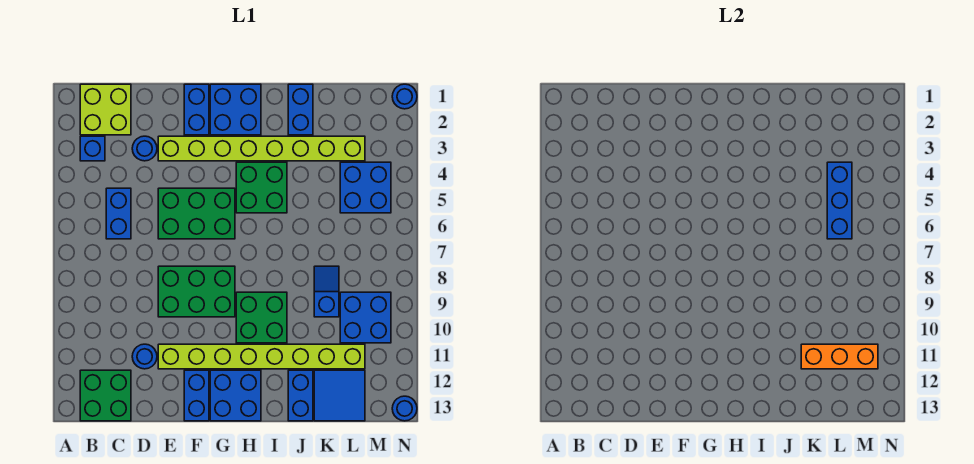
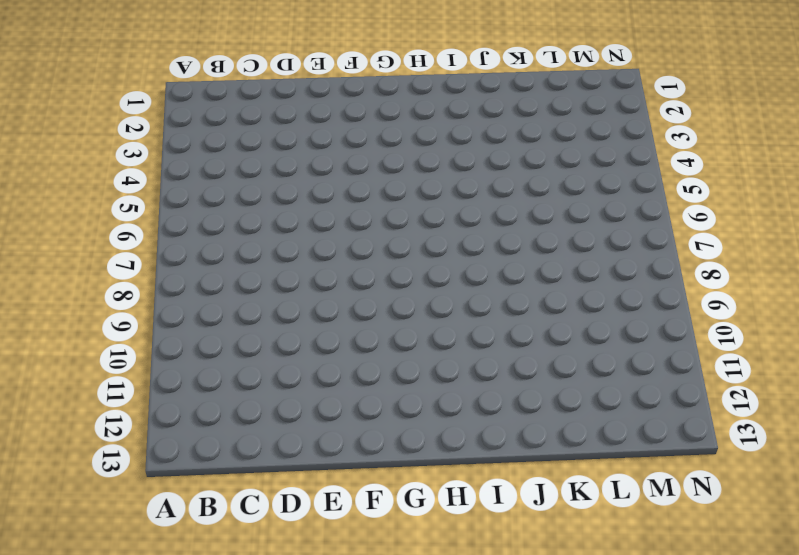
none -> lime 2x2 brick [80,84,131,135]
none -> blue 1x1 brick [80,136,105,161]
none -> green 2x2 brick [80,370,131,421]

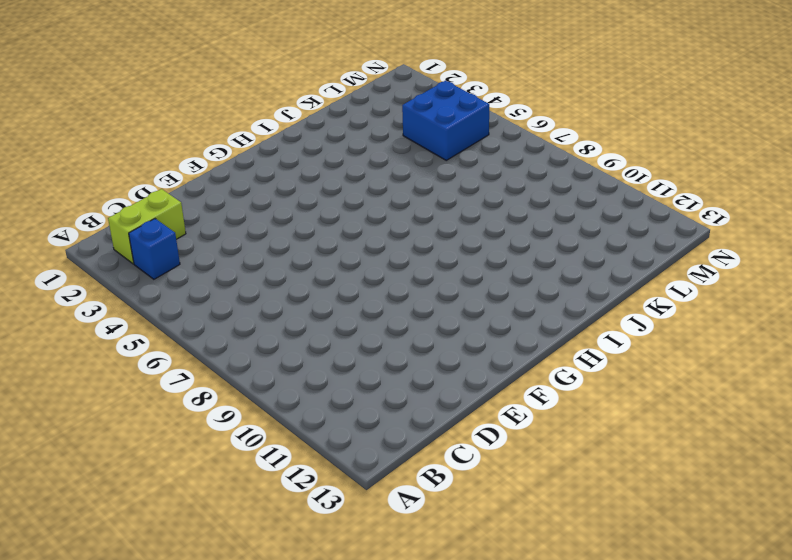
lime 1x2 brick [108,189,186,264] -> lime 2x2 brick [80,84,131,135]
none -> green 2x2 brick [80,370,131,421]
none -> blue 1x2 brick [106,188,131,239]
none -> blue 1x1 round brick [132,136,157,161]

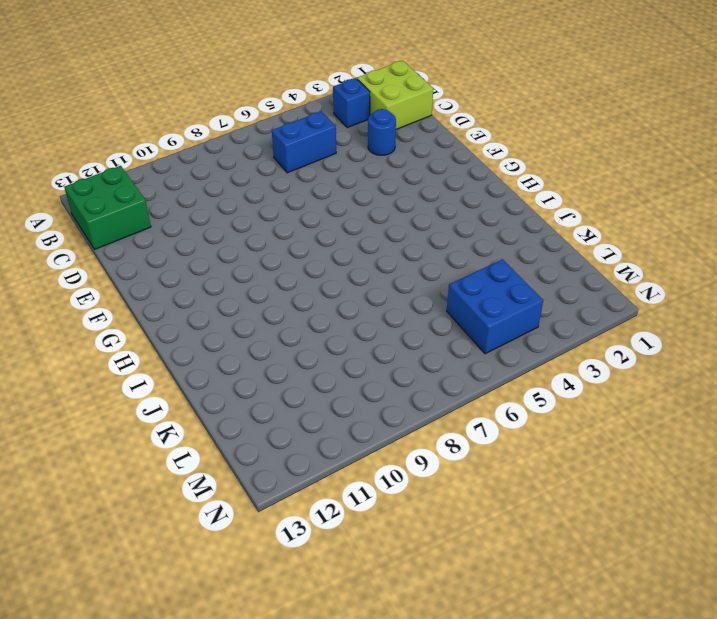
none -> blue 1x1 round brick [132,344,157,369]
none -> lime 1x8 brick [158,136,365,161]
none -> green 2x3 brick [158,188,235,239]

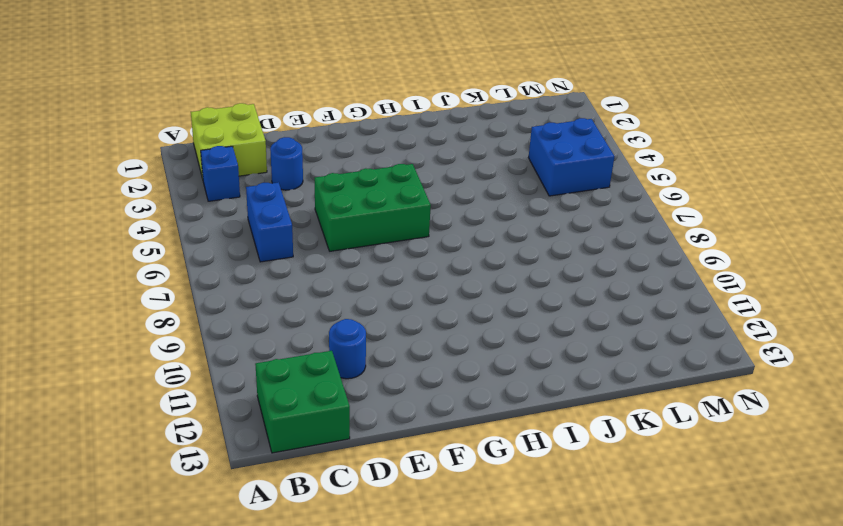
none -> lime 1x8 brick [158,136,365,161]
none -> green 2x3 brick [158,266,235,317]
none -> lime 1x8 brick [158,344,365,369]

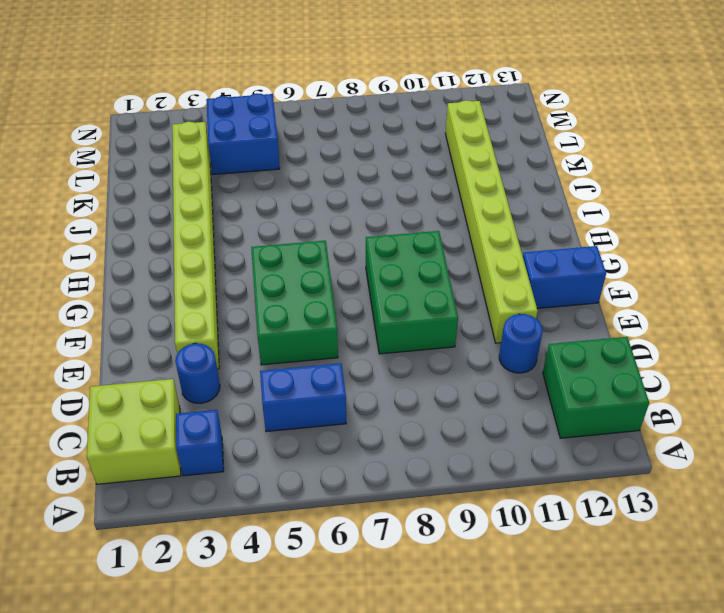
none -> blue 1x2 brick [184,84,209,135]
none -> blue 2x2 brick [210,84,261,135]
none -> blue 2x2 brick [210,370,261,421]

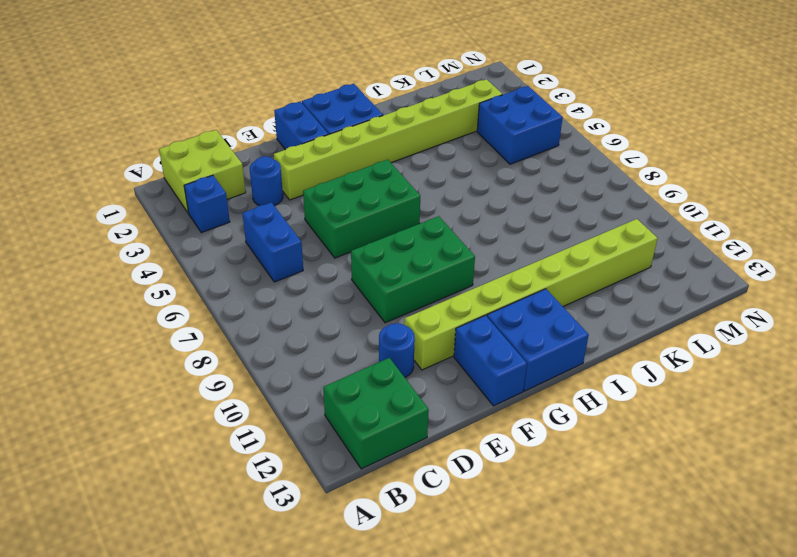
none -> green 2x2 brick [236,162,287,213]
none -> green 2x2 brick [236,292,287,343]
none -> blue 1x2 brick [288,84,313,135]

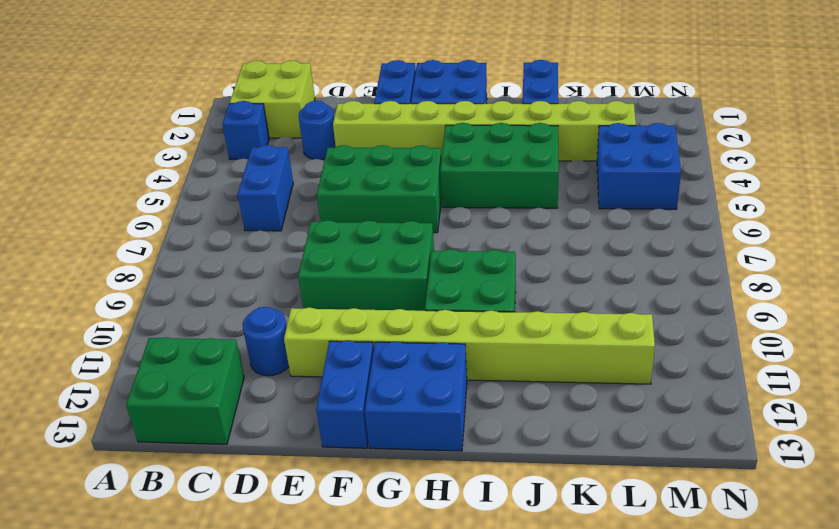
green 2x3 brick [440,123,559,208] -> green 2x2 brick [236,162,287,213]
none -> blue 1x2 brick [288,370,313,421]
none -> blue 1x2 slope [314,266,339,317]
none -> blue 2x2 tile [314,370,365,421]

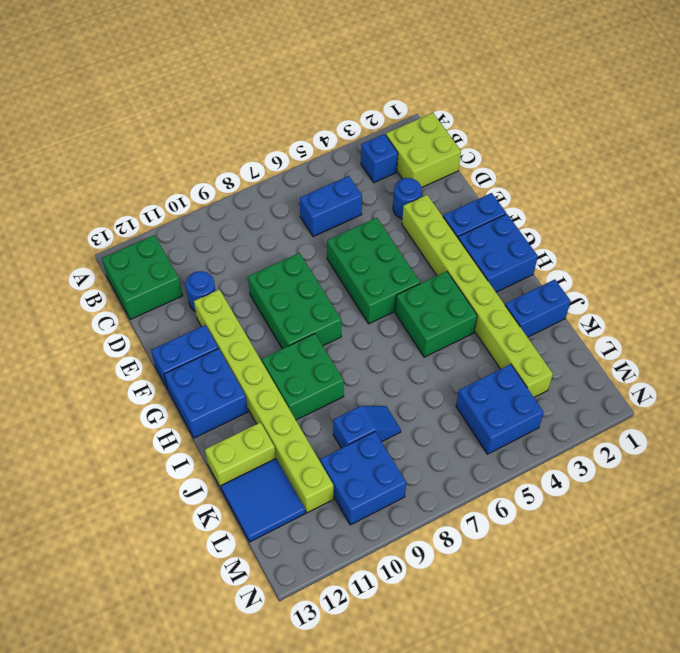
lime 1x2 brick [205,422,276,488] -> blue 1x2 brick [288,370,313,421]
none -> blue 1x1 round brick [392,84,417,109]
none -> blue 1x1 round brick [392,396,417,421]
none -> orange 1x3 brick [801,344,878,369]

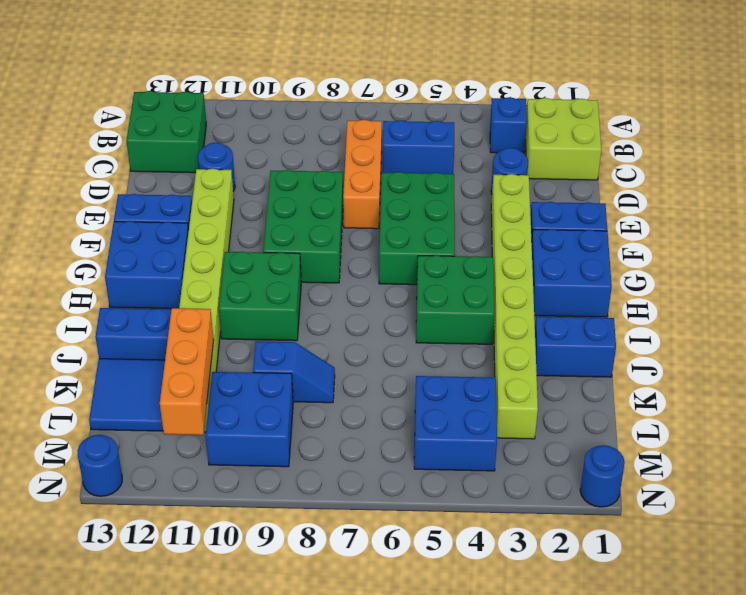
orange 1x3 brick [343,120,382,229] -> none
none -> blue 1x3 brick [827,162,852,239]

